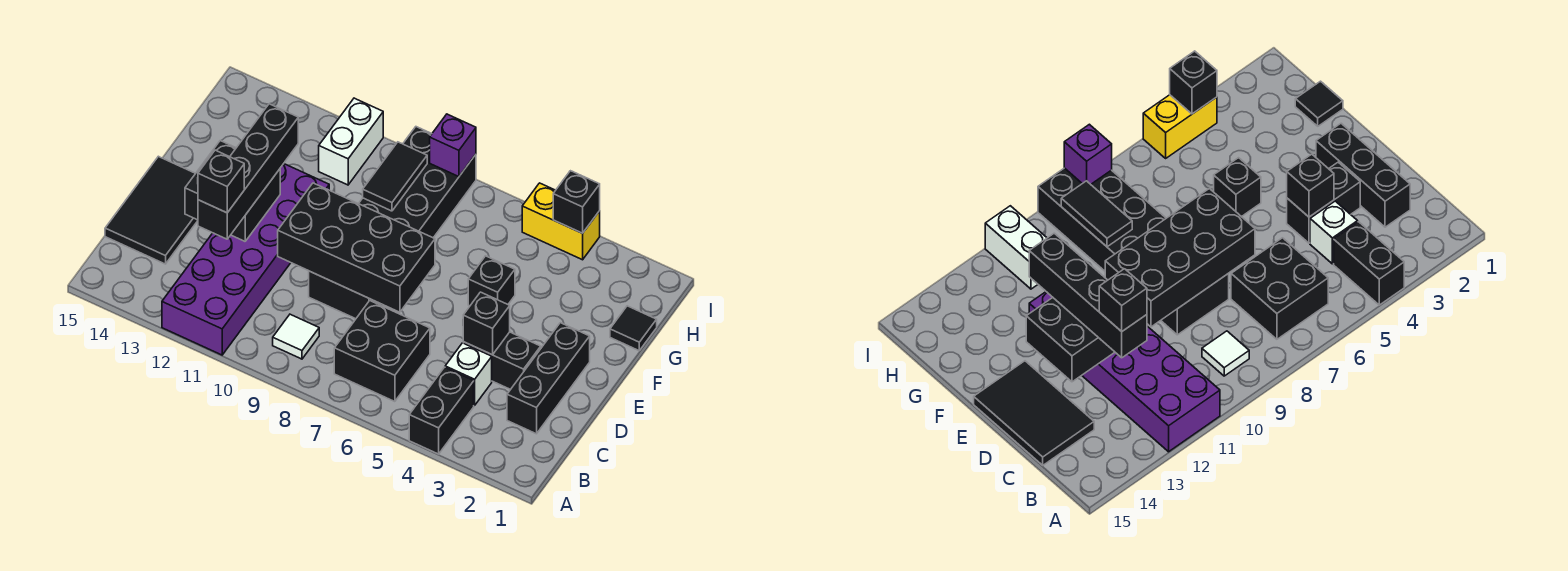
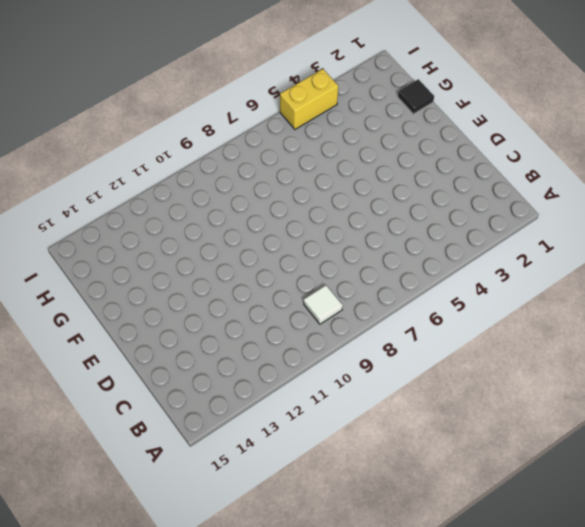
none -> black 1x2 brick [409,367,474,454]
none -> purple 2x6 brick [162,164,329,355]
none -> black 2x2 brick [334,301,430,402]

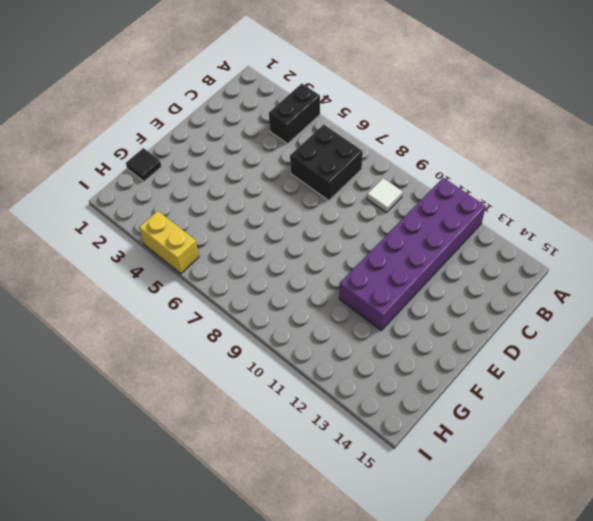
none -> black 1x3 brick [507,323,590,434]
none -> white 1x1 brick [445,343,492,405]
none -> black 2x3 tile [105,156,198,264]

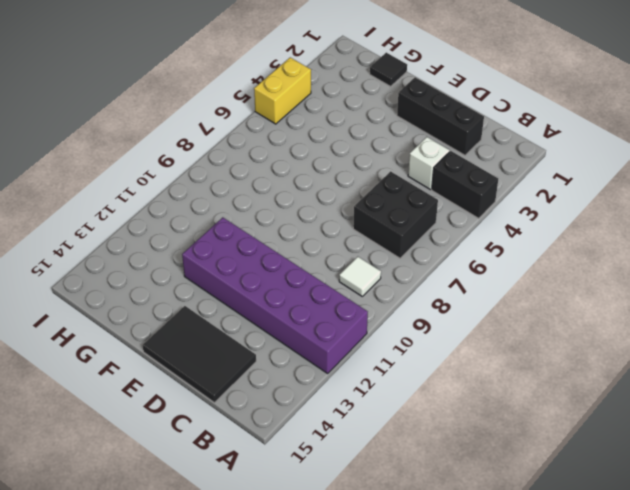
none -> black 1x2 brick [463,332,541,390]
none -> black 2x6 brick [309,127,476,319]
none -> black 1x1 brick [468,256,515,306]

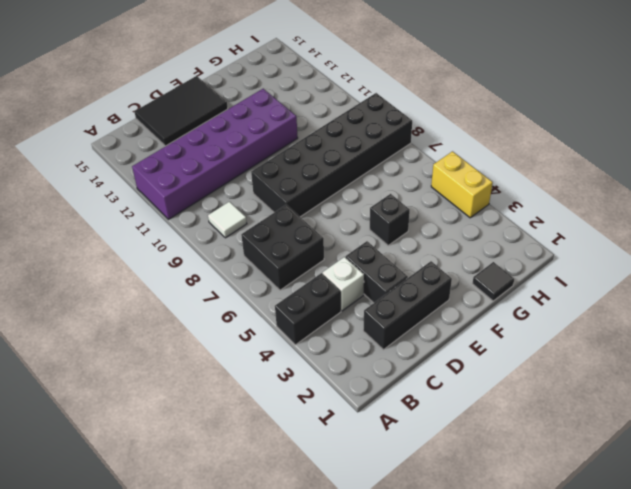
none -> white 1x2 brick [319,98,383,185]
none -> black 1x1 brick [463,292,510,355]
none -> black 2x4 brick [278,183,435,312]

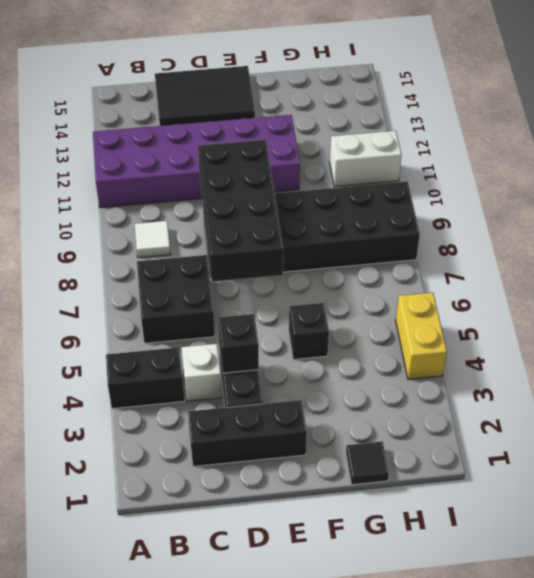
none -> black 2x2 brick [185,141,280,241]
none -> black 1x2 tile [363,142,427,211]
none -> black 1x1 brick [553,171,600,233]

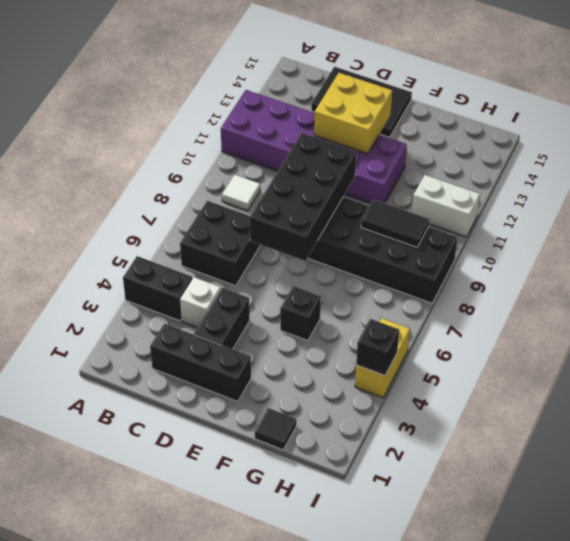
yellow 2x2 brick [314,73,392,154] -> black 2x2 brick [185,141,280,241]
none -> black 1x1 brick [463,292,510,355]
none -> purple 1x1 brick [430,114,476,177]
none -> black 1x4 brick [198,104,298,239]

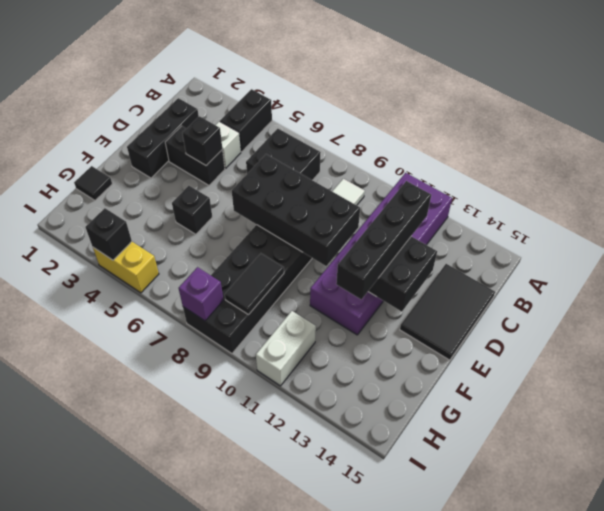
none -> black 1x1 brick [198,150,244,213]

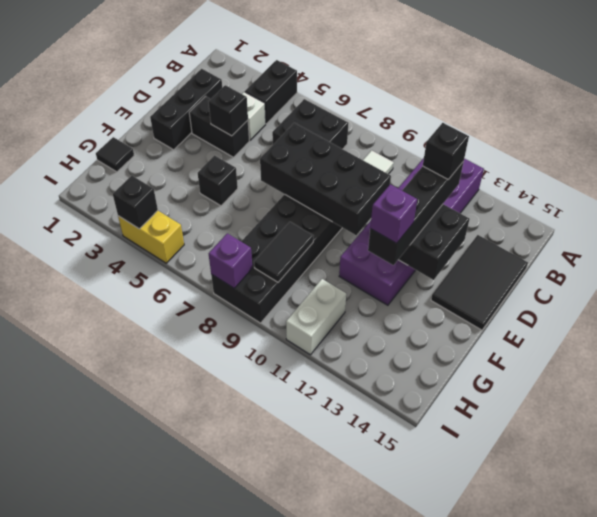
purple 1x1 brick [370,184,417,243] -> none

